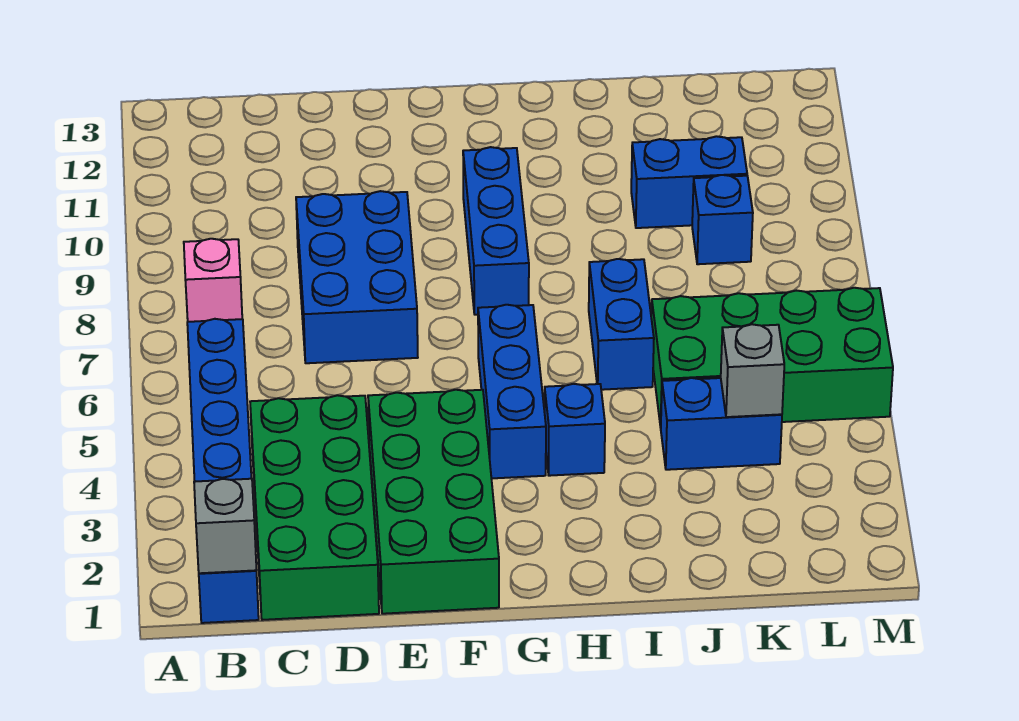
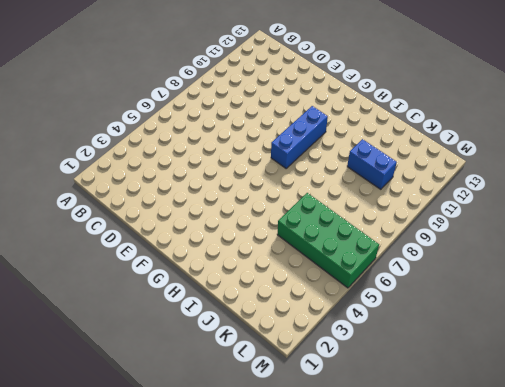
none -> blue 1x6 brick [187,319,259,623]
none -> pink 1x1 brick [184,239,242,322]
none -> green 2x4 brick [250,395,379,620]

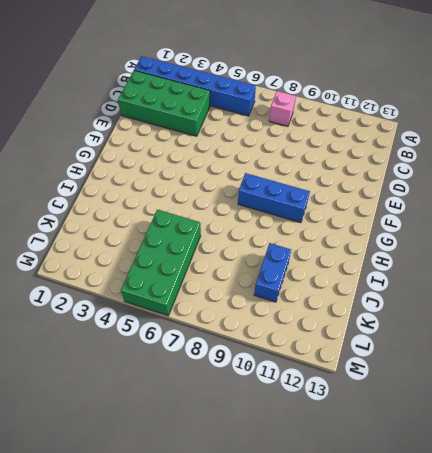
none -> blue 2x3 brick [296,191,418,363]
none -> green 2x4 brick [368,390,499,614]
none -> blue 1x3 brick [478,305,546,478]

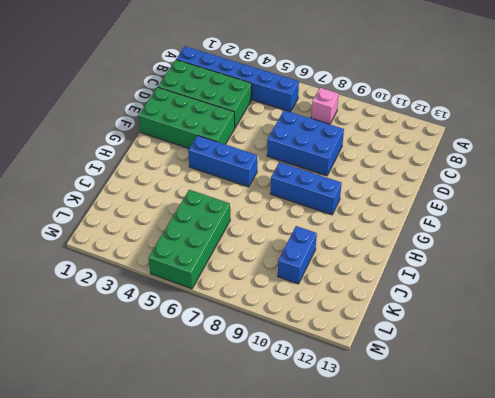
none -> blue 1x1 brick [545,384,605,476]
none -> blue 1x2 brick [589,259,654,390]
none -> blue 1x2 brick [661,378,782,470]

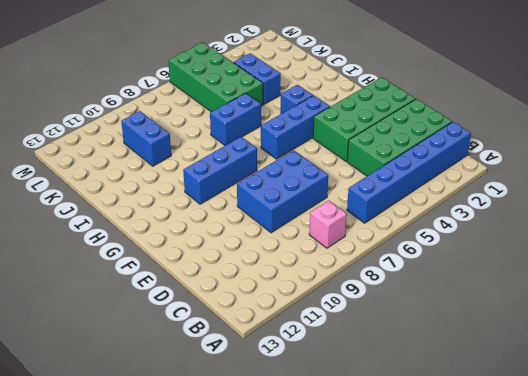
none -> blue 1x1 brick [692,175,753,264]
none -> grey 1x1 brick [194,479,256,573]
none -> grey 1x1 brick [721,324,784,417]

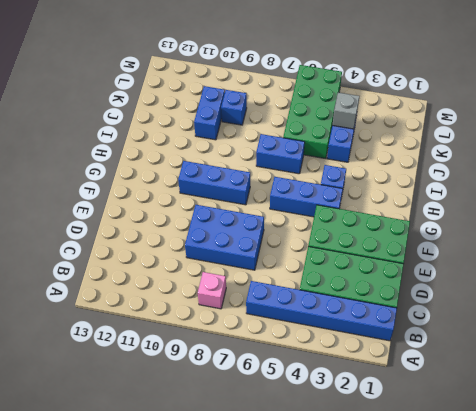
none -> grey 1x1 brick [194,479,256,573]

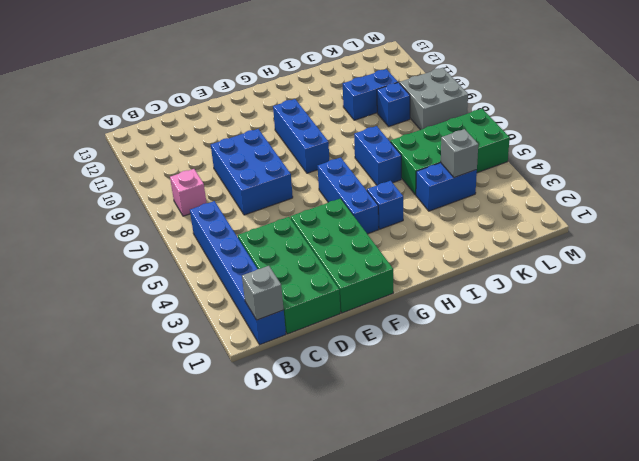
grey 2x2 brick [400,68,468,130] -> none

